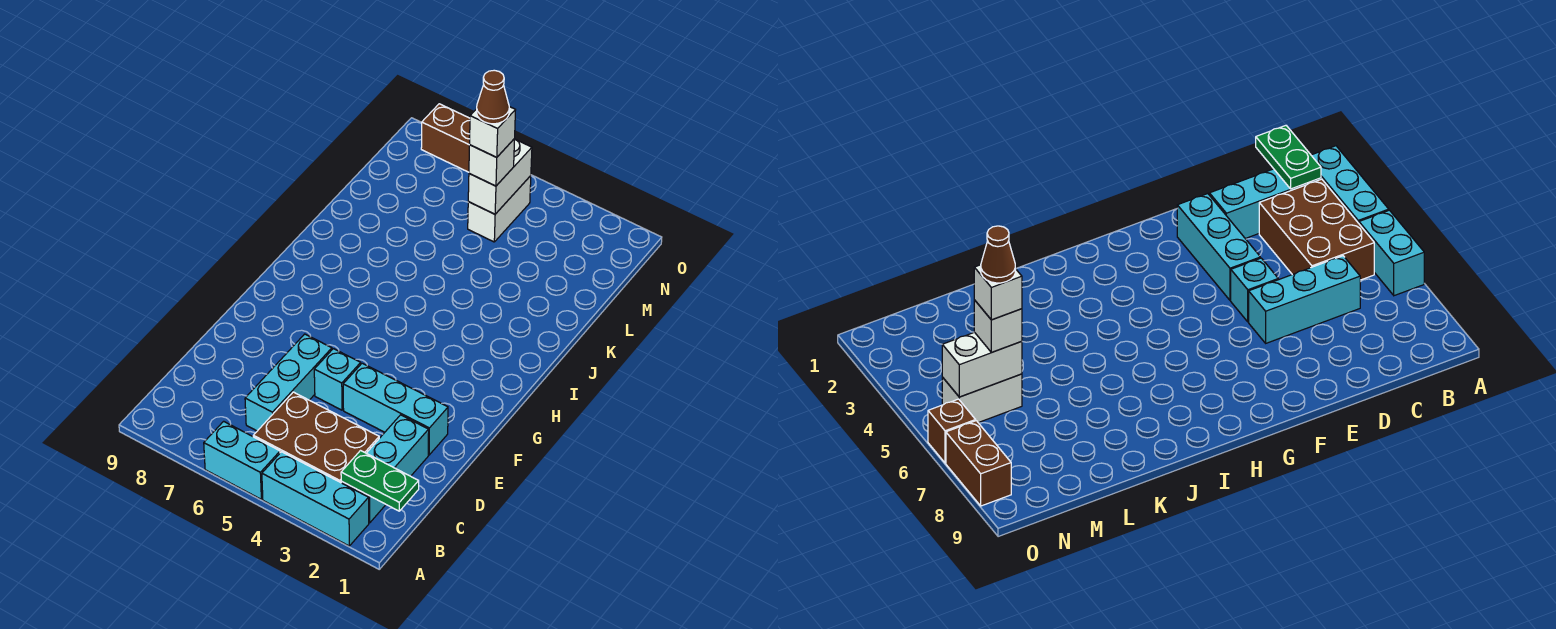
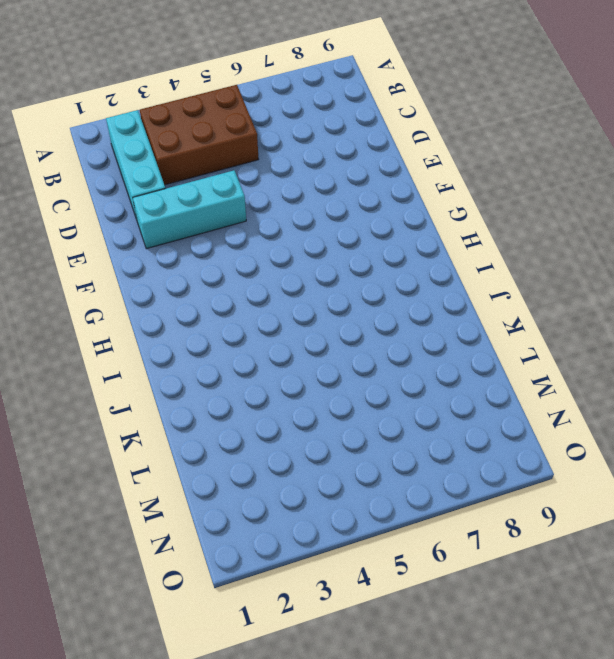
none -> cyan 1x3 brick [262,452,369,546]
none -> cyan 1x2 brick [204,421,280,499]
none -> cyan 1x3 brick [245,334,332,431]

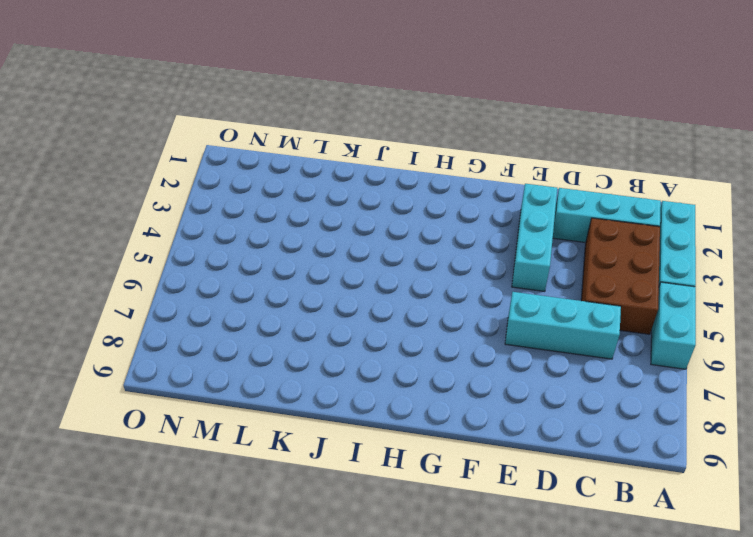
none -> cyan 1x1 brick [314,349,361,410]
none -> white 1x2 brick [468,176,531,242]
none -> brown 1x1 brick [928,399,976,463]

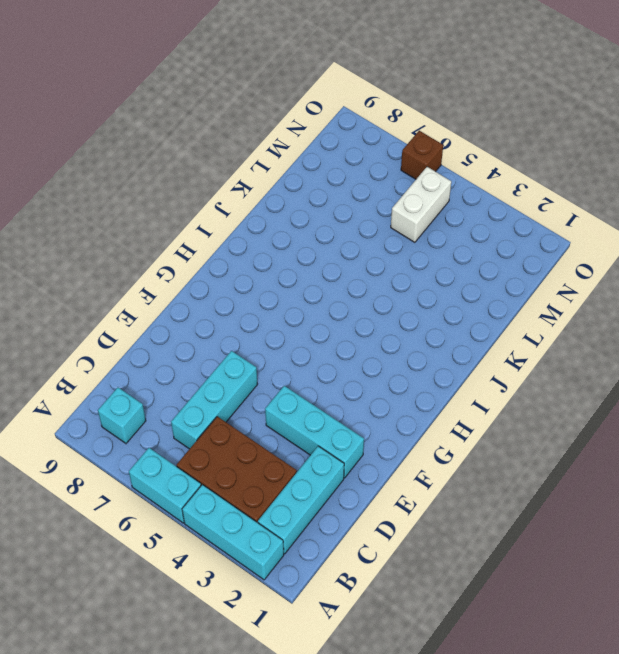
cyan 1x1 brick [98,387,146,443] -> cyan 1x1 brick moved to [314,349,361,410]
none -> brown 1x2 brick [421,104,470,172]
none -> green 1x2 plate [341,451,419,511]
none -> white 1x2 brick [468,139,532,214]

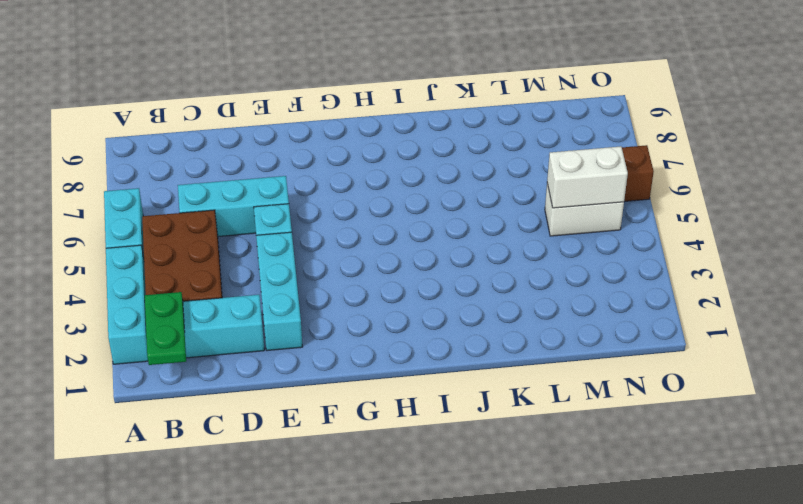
none -> brown 1x2 brick [421,104,470,172]
none -> white 1x1 brick [469,139,515,186]
none -> white 1x1 brick [470,107,515,157]

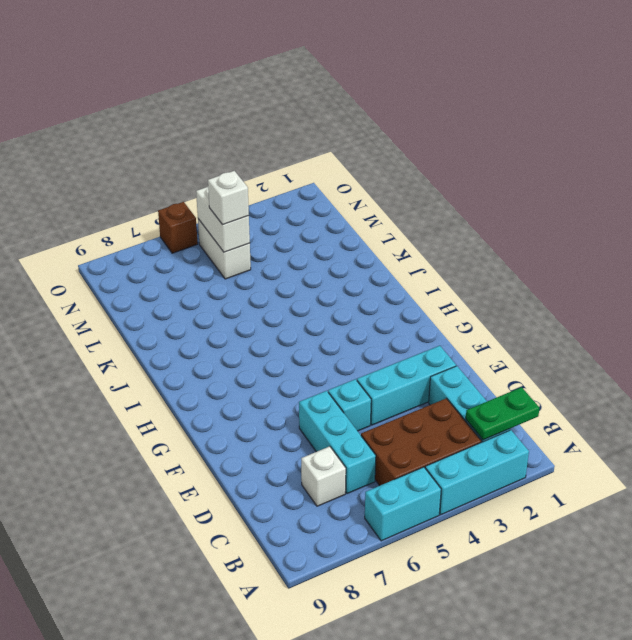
white 1x1 brick [301,446,346,506] -> white 1x1 brick moved to [470,107,515,157]
none -> brown 1x2 brick [421,104,470,172]
none -> brown 1x1 cone [476,70,509,124]

